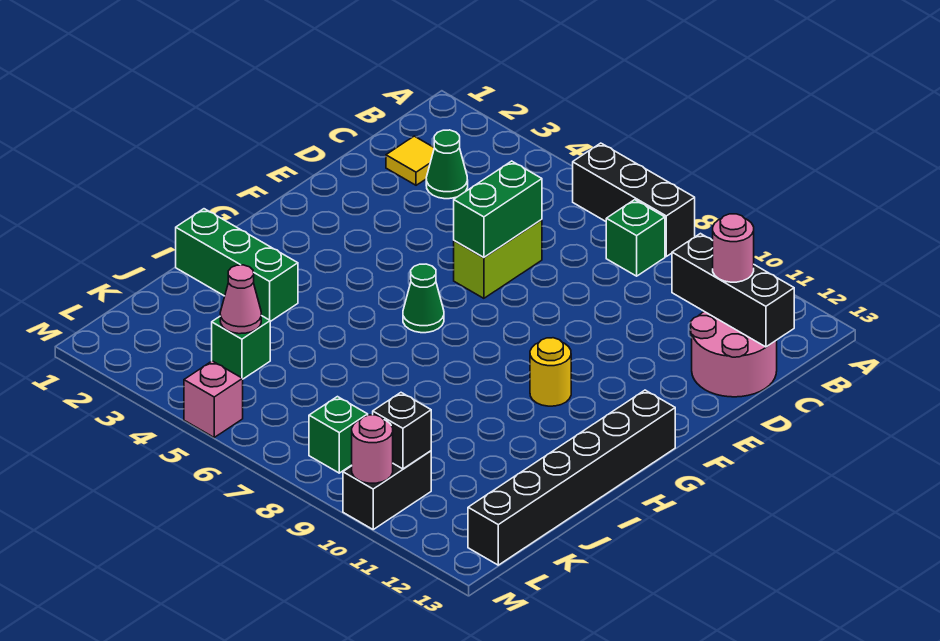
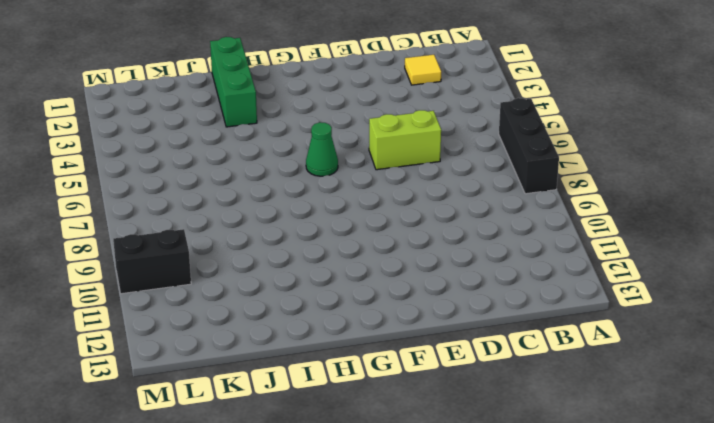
none -> green 1x1 brick [606,200,665,276]
none -> green 1x1 cone [426,130,468,199]
none -> pink 2x2 round brick [691,312,777,397]

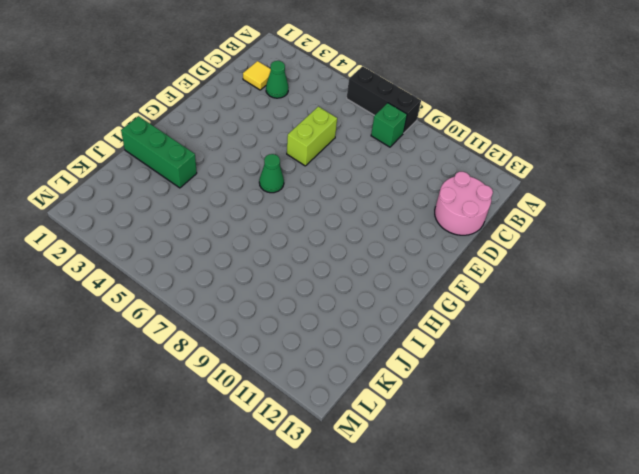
none -> yellow 1x1 round brick [530,338,571,406]
none -> black 1x6 brick [468,390,675,565]
none -> green 1x1 brick [212,316,270,379]

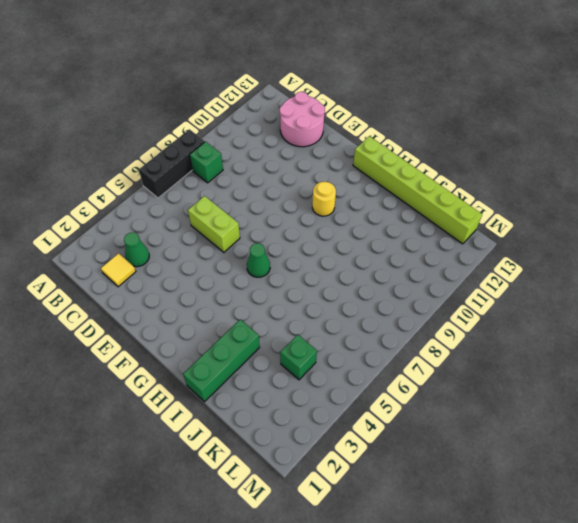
lime 1x6 brick [353,136,482,244] -> black 1x6 brick [468,390,675,565]
none -> green 1x1 brick [309,397,368,473]
none -> black 1x2 brick [343,451,431,529]
none -> pink 1x1 brick [184,361,243,437]

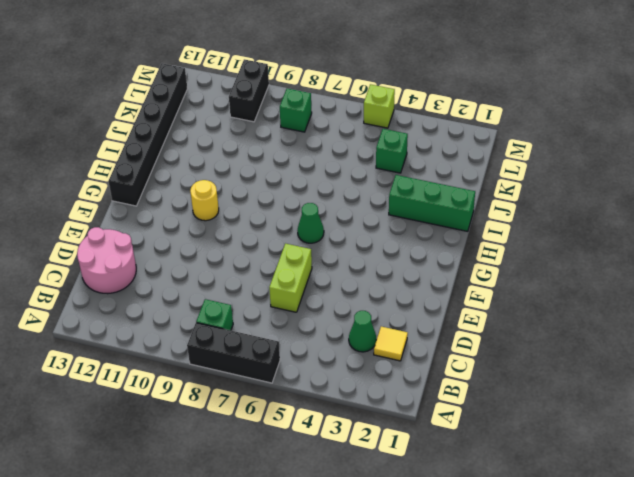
lime 1x1 brick [364,84,395,128] -> pink 1x1 brick [184,361,243,437]
none -> black 1x3 brick [672,234,794,347]
none -> green 1x2 brick [454,161,542,258]
none -> pink 1x1 cone [220,265,261,334]

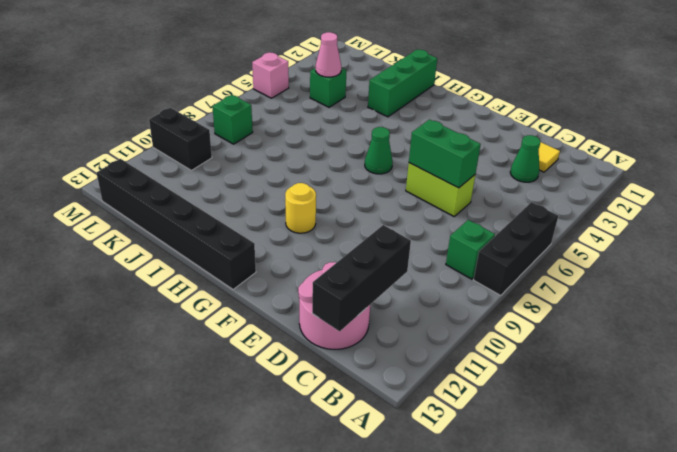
none -> black 1x1 brick [373,393,431,469]
none -> pink 1x1 round brick [352,415,393,483]
none -> pink 1x1 round brick [712,214,754,282]

